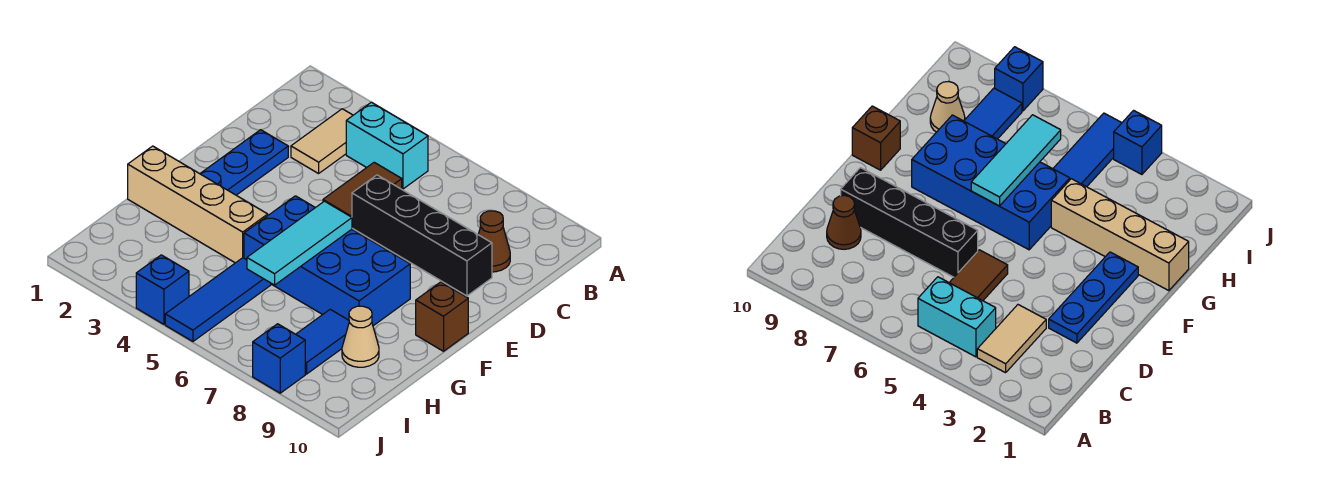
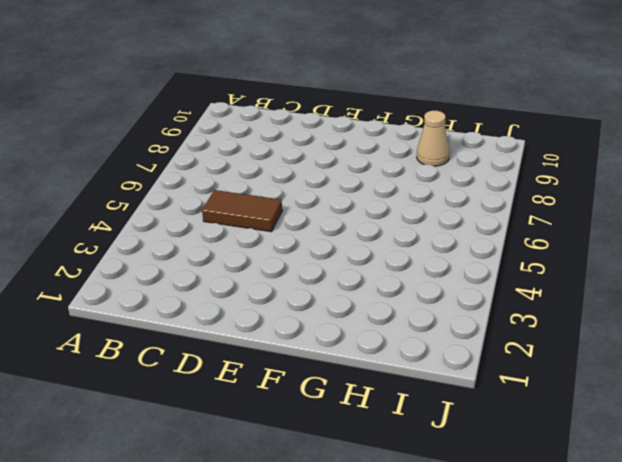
none -> tan 1x2 tile [291,109,353,174]
none -> cyan 1x2 brick [346,102,428,189]
none -> brown 1x1 cone [478,211,510,272]

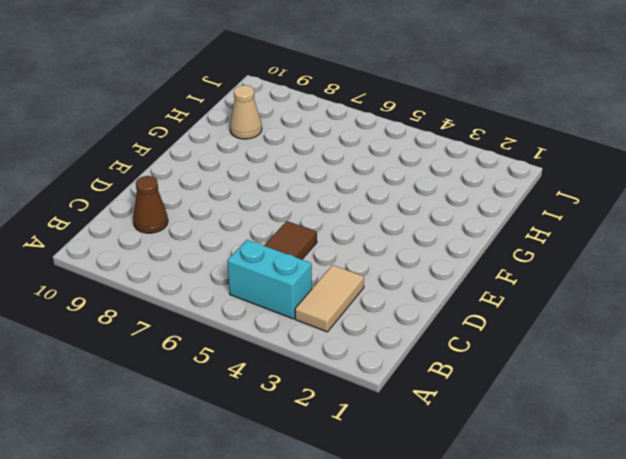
none -> blue 1x3 plate [200,130,288,195]
none -> black 1x4 brick [352,175,492,296]
none -> blue 2x4 brick [244,196,410,326]

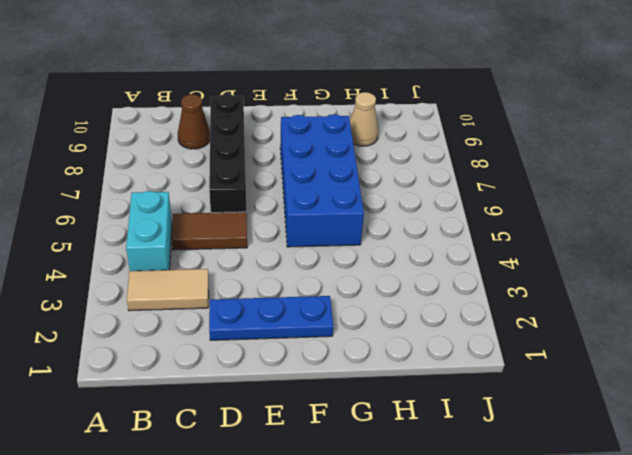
none -> brown 1x1 brick [416,282,468,351]
none -> tan 1x4 brick [128,146,268,263]
none -> blue 1x3 tile [165,258,271,341]

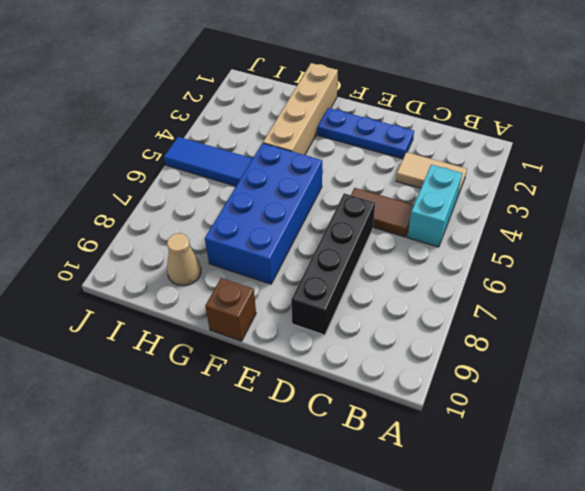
none -> brown 1x1 cone [478,211,510,272]
none -> blue 1x2 tile [296,309,349,374]
none -> blue 1x1 brick [136,255,189,324]

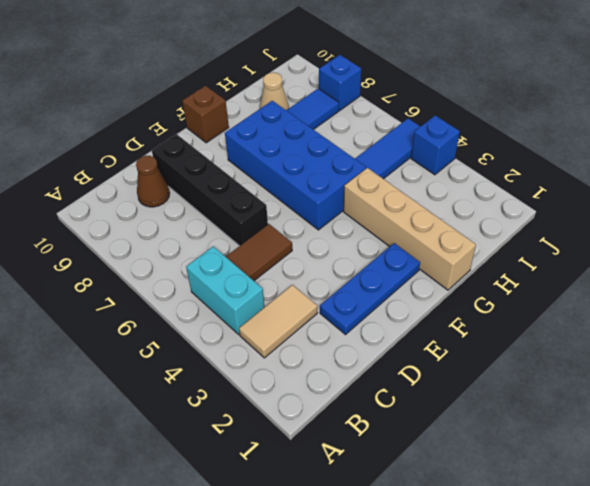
none -> cyan 1x3 tile [247,201,352,285]

